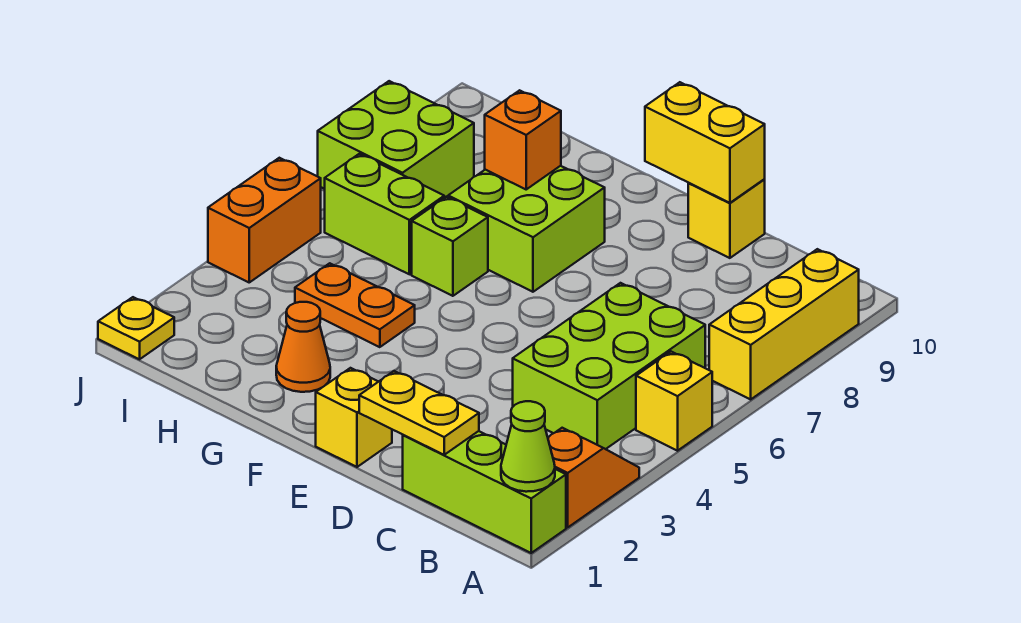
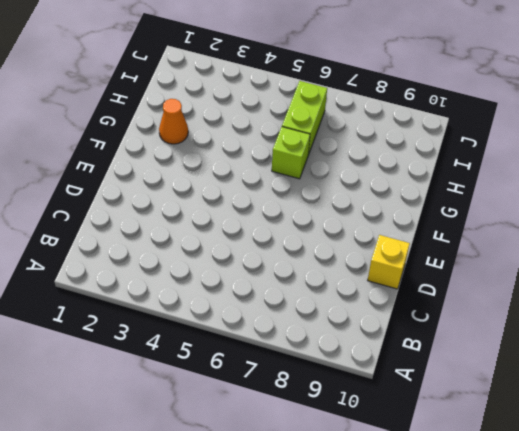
none -> lime 1x3 brick [403,431,566,553]
none -> orange 1x2 slope [548,428,639,527]
none -> yellow 1x1 brick [636,352,712,451]

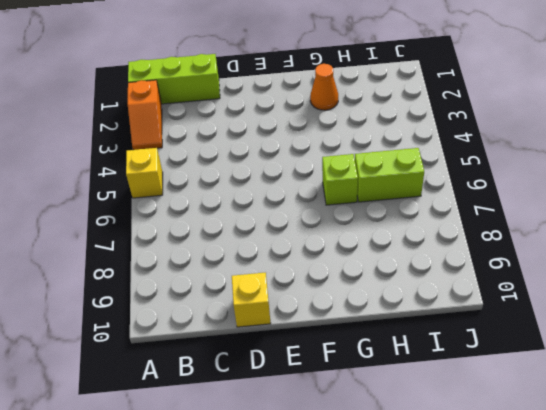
none -> yellow 1x3 brick [709,249,859,399]
none -> lime 2x3 brick [513,283,705,449]
none -> yellow 1x1 brick [316,368,392,467]

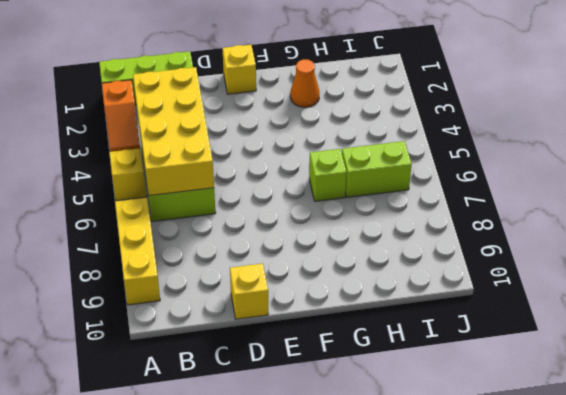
yellow 2x4 brick [133,67,214,196] -> none
none -> lime 2x2 brick [448,166,605,292]
none -> orange 1x2 plate [295,263,415,347]
none -> lime 2x2 brick [318,81,474,198]

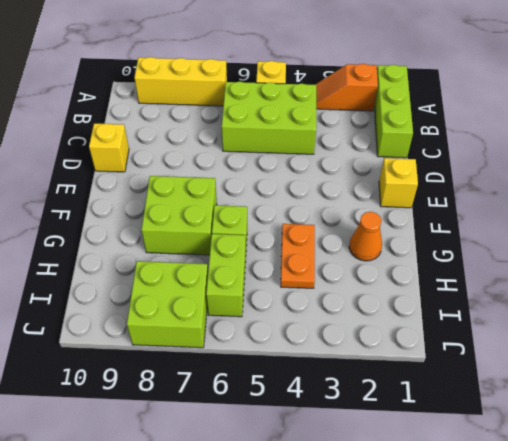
none -> yellow 1x1 plate [98,297,174,359]
none -> orange 1x2 brick [208,158,321,282]
none -> lime 1x1 cone [501,401,555,492]

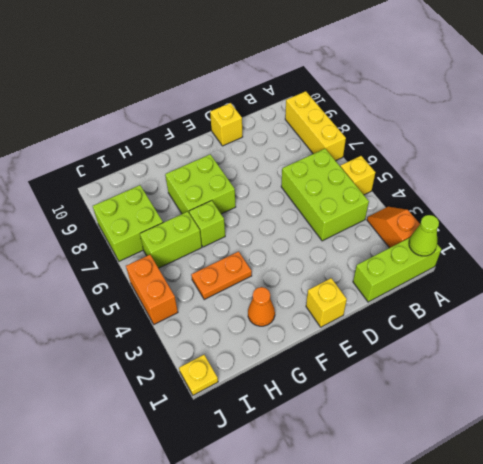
none -> yellow 1x2 plate [359,371,479,455]
none -> yellow 1x2 brick [645,82,765,203]
none -> orange 1x1 brick [485,90,561,189]

